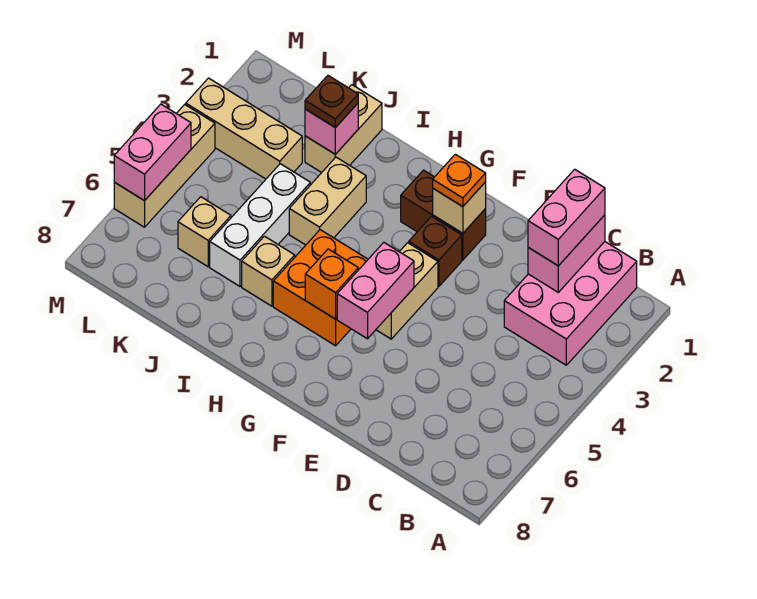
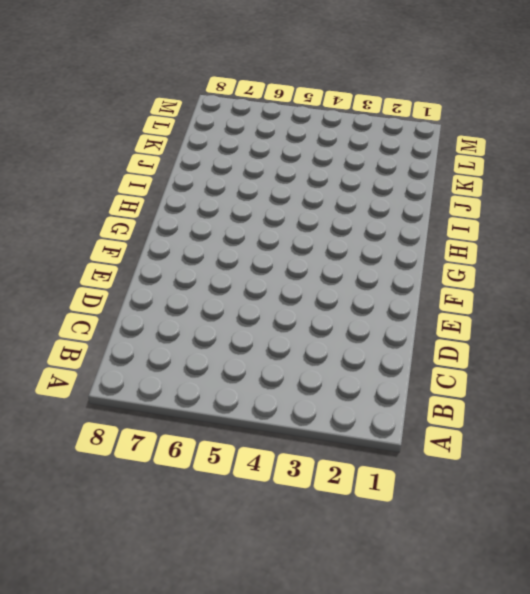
none -> pink 2x3 brick [504,242,637,365]
none -> brown 1x2 brick [401,170,486,260]
none -> brown 1x1 brick [409,216,462,286]

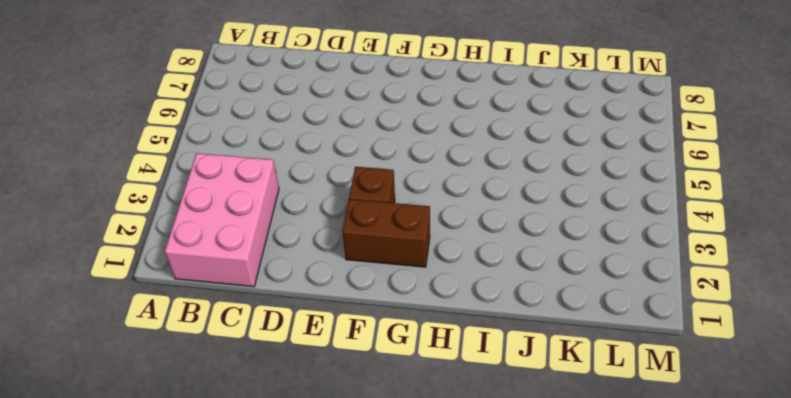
none -> tan 1x2 brick [376,243,438,339]
none -> orange 2x2 brick [273,230,368,346]
none -> tan 1x2 brick [289,157,366,245]

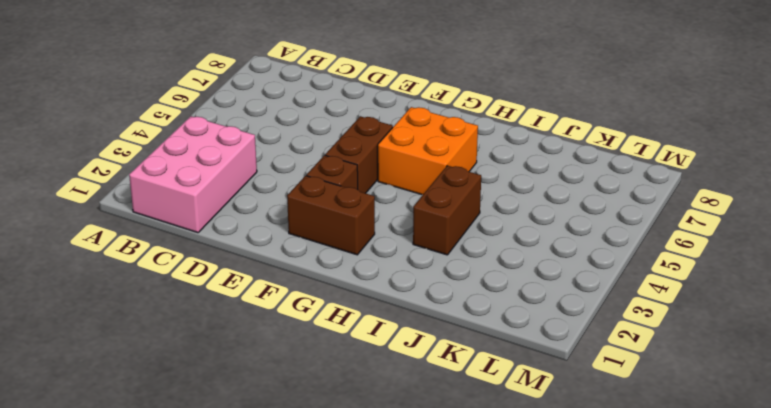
brown 1x2 brick [325,116,393,193] -> tan 1x2 brick [376,243,438,339]
brown 1x2 brick [413,166,481,255] -> tan 1x2 brick [289,157,366,245]
none -> tan 1x1 brick [242,236,295,306]
none -> tan 1x2 brick [305,85,382,173]
none -> white 1x3 brick [210,164,310,286]

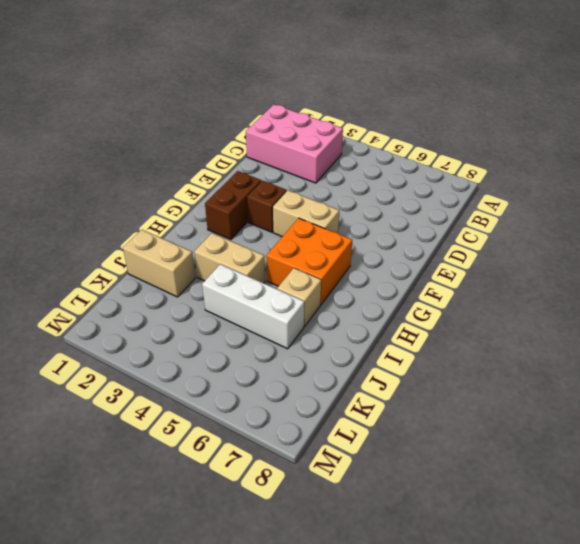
none -> tan 1x3 brick [186,78,302,179]
none -> tan 1x1 brick [178,197,231,267]
none -> tan 1x3 brick [114,105,215,227]

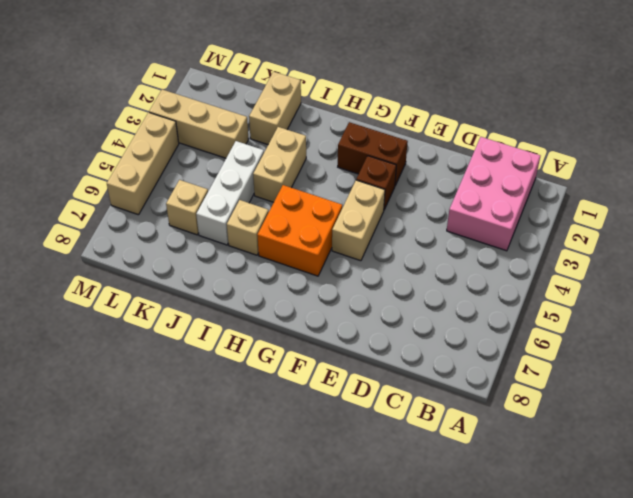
none -> pink 1x2 brick [528,215,605,292]
none -> tan 1x1 brick [433,182,486,233]
none -> pink 1x2 brick [337,242,414,339]

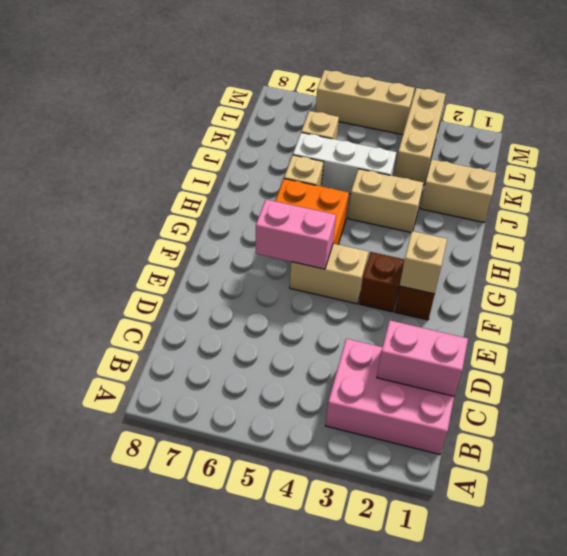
none -> orange 1x1 brick [305,249,358,319]
none -> pink 1x1 brick [305,103,358,154]
none -> pink 1x2 brick [114,104,191,201]

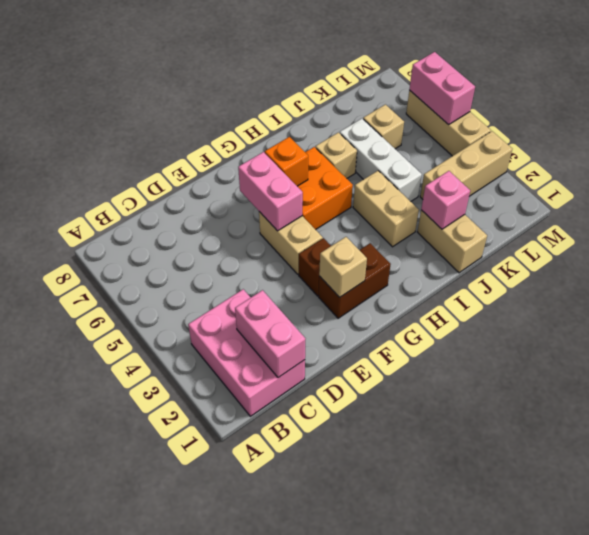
none -> pink 1x2 brick [528,169,605,266]
none -> orange 1x1 plate [433,154,486,207]
none -> brown 1x1 plate [305,76,358,128]

